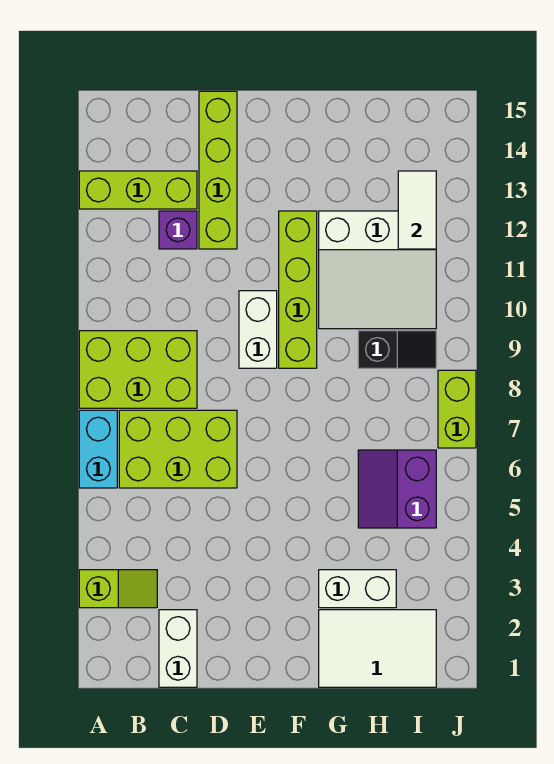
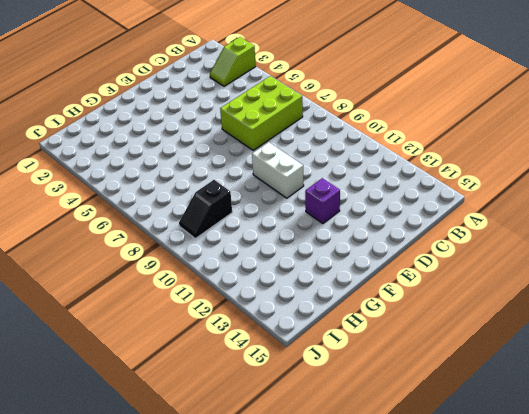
purple 1x1 brick [305,178,340,224] -> purple 1x1 brick moved to [159,211,197,249]
none -> cyan 1x2 brick [79,410,117,488]
none -> lime 2x3 brick [79,331,197,408]
none -> lime 1x3 brick [79,171,197,209]

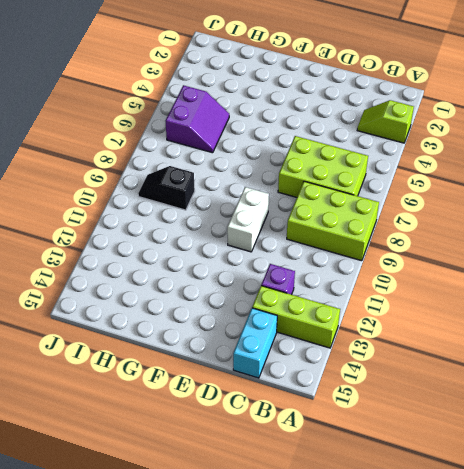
cyan 1x2 brick [233,308,277,378] -> cyan 1x2 brick moved to [79,410,117,488]
none -> white 1x2 brick [159,610,197,687]
none -> lime 1x4 brick [199,91,237,249]
none -> lime 1x4 brick [279,211,317,368]

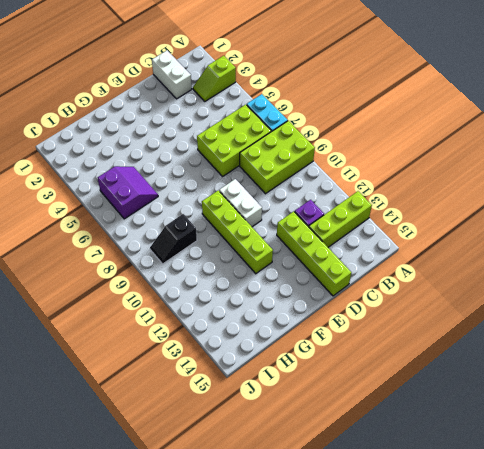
none -> white 2x3 tile [319,610,436,687]
none -> white 1x2 brick [319,570,396,608]
none -> white 3x3 slope [319,211,436,329]

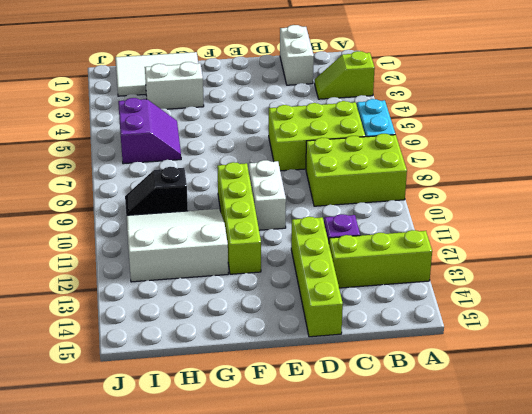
none -> lime 1x2 brick [438,370,476,448]
none -> white 1x2 tile [398,171,436,249]

